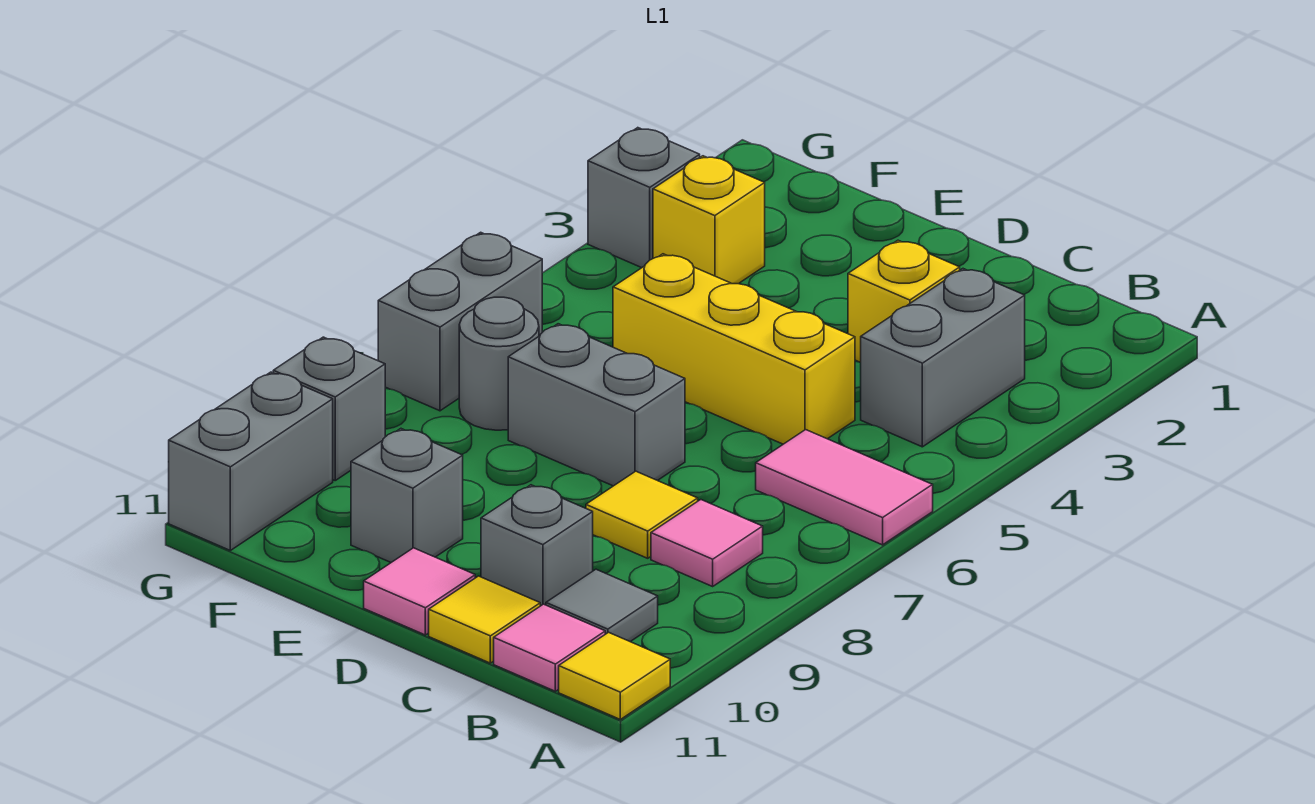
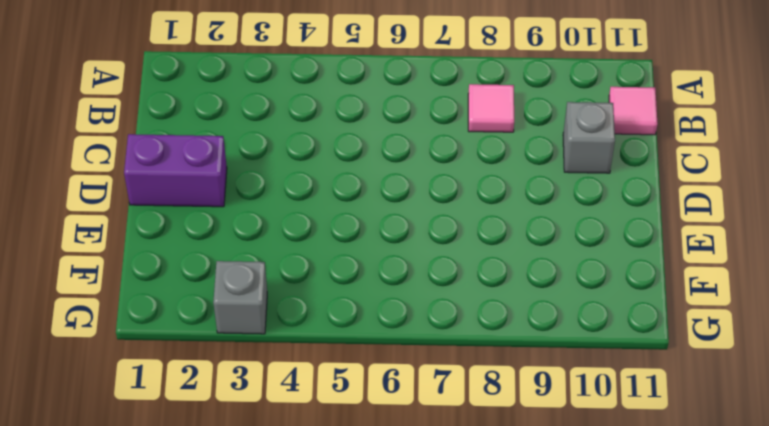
purple 1x2 brick [124,134,227,207] -> none
none -> pink 1x2 tile [756,430,933,545]
none -> yellow 1x1 tile [559,632,670,719]
none -> grey 1x2 brick [861,269,1025,447]

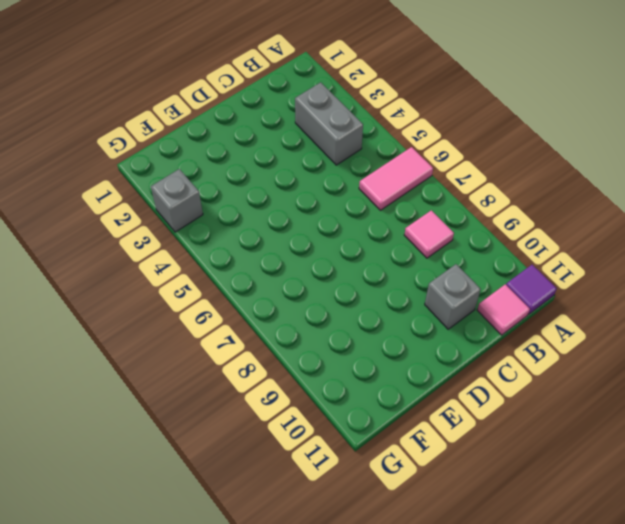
purple 1x1 tile [506,265,557,314] -> yellow 1x1 tile [559,632,670,719]
none -> grey 1x1 tile [546,569,658,642]
none -> yellow 1x1 brick [848,240,960,362]
none -> yellow 1x3 brick [613,254,855,444]

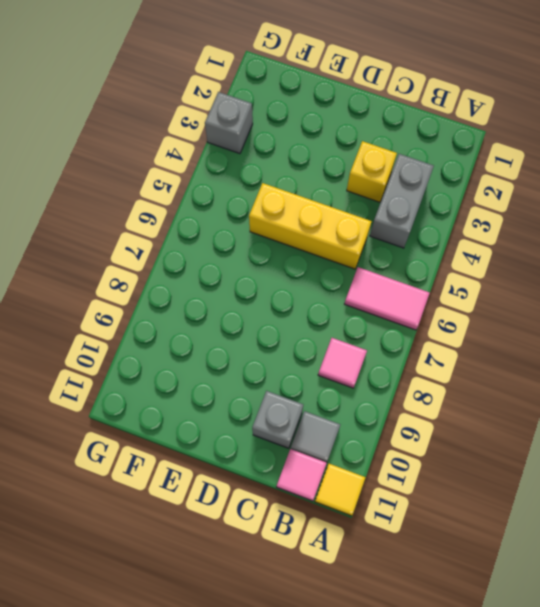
none -> yellow 1x1 tile [586,471,698,558]
none -> yellow 1x1 tile [429,576,540,663]
none -> grey 1x2 brick [508,324,685,486]

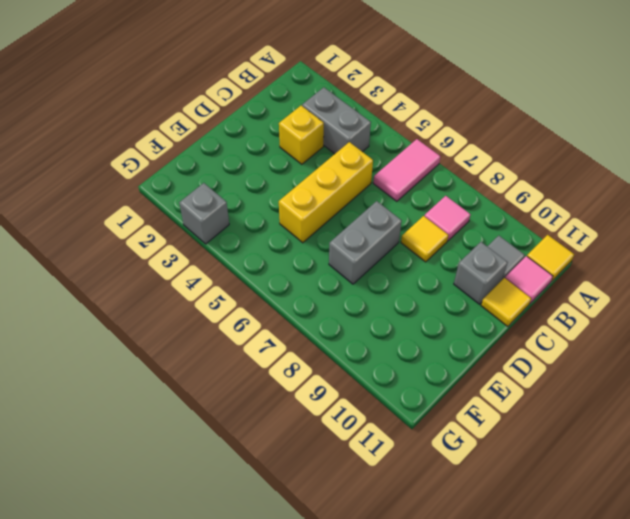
none -> pink 1x1 tile [364,548,475,635]
none -> grey 1x1 brick [351,429,463,562]
none -> yellow 1x1 brick [653,156,765,284]

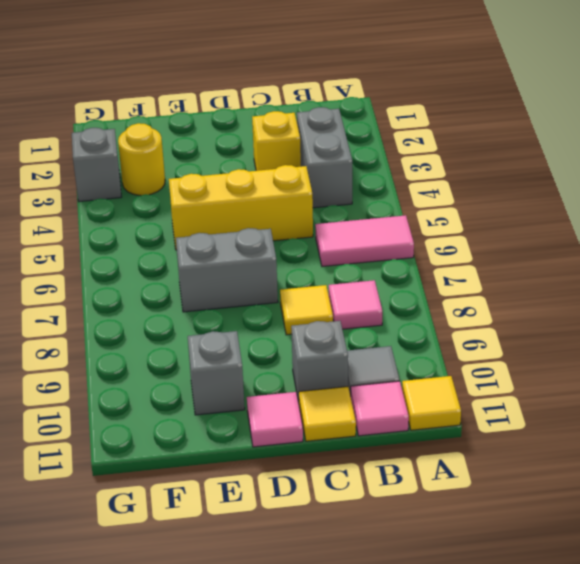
yellow 1x1 round brick [118,123,165,195] -> yellow 1x1 brick [653,156,765,284]
none -> grey 1x1 round brick [459,297,539,430]
none -> grey 1x2 brick [378,232,542,411]
none -> grey 1x1 brick [273,337,385,480]

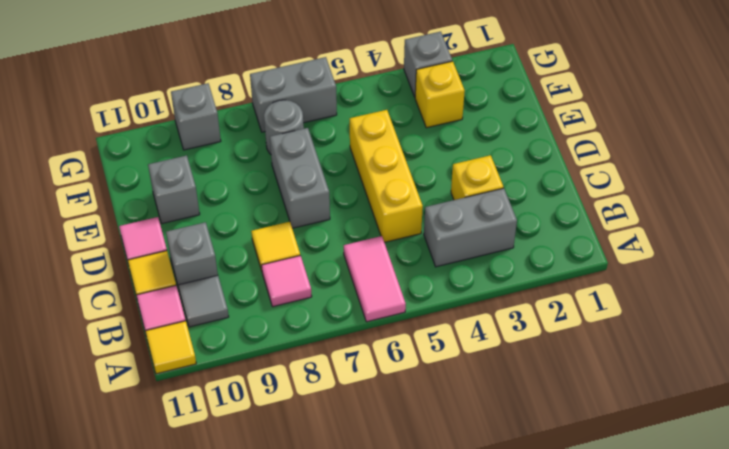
none -> grey 1x2 brick [169,372,333,550]

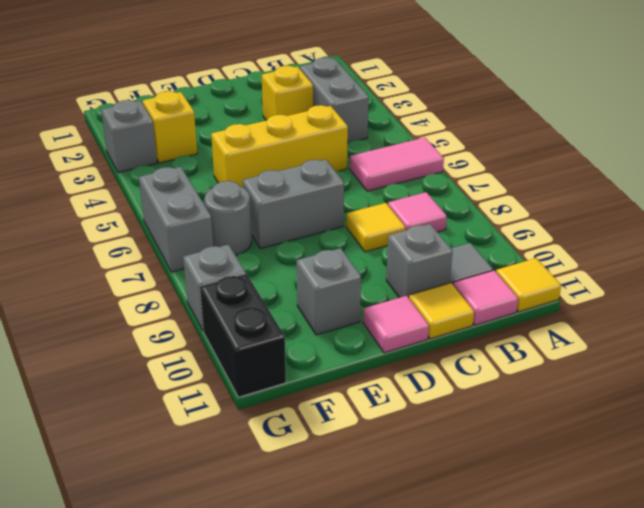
black 1x2 brick [200,274,286,397] -> grey 1x2 brick [169,372,333,550]

